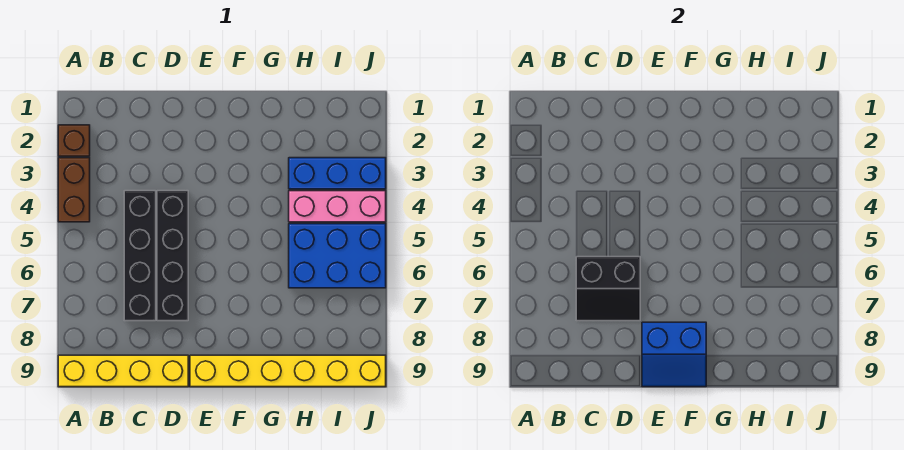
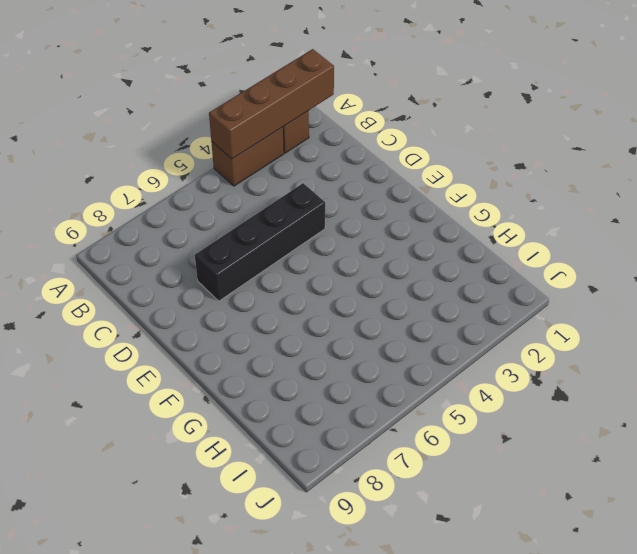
brown 1x4 brick [209,49,334,159] -> none
none -> yellow 1x4 brick [58,355,188,387]
none -> black 1x4 brick [124,191,156,321]

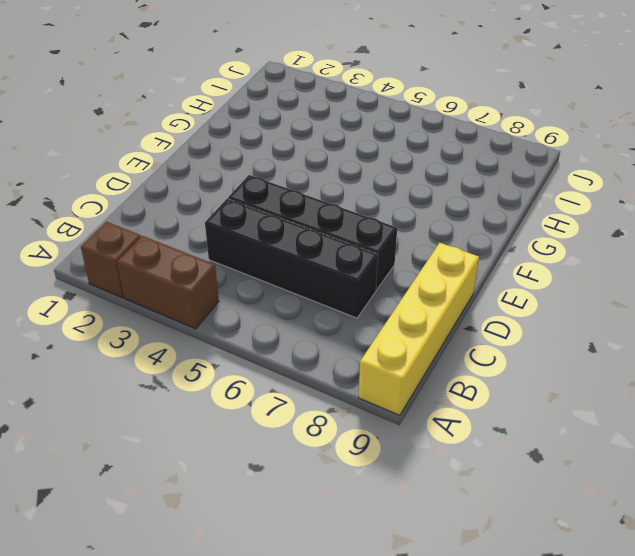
none -> yellow 1x6 brick [190,355,386,387]
none -> blue 1x3 brick [289,158,386,189]

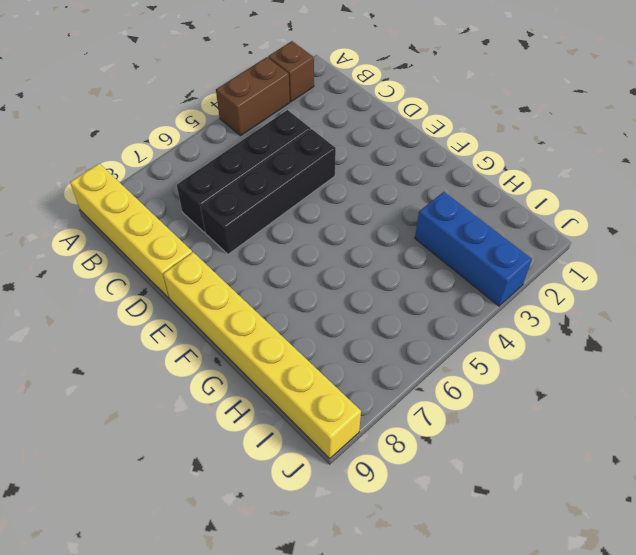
none -> pink 1x3 brick [289,191,386,222]
none -> blue 2x3 brick [289,224,386,288]

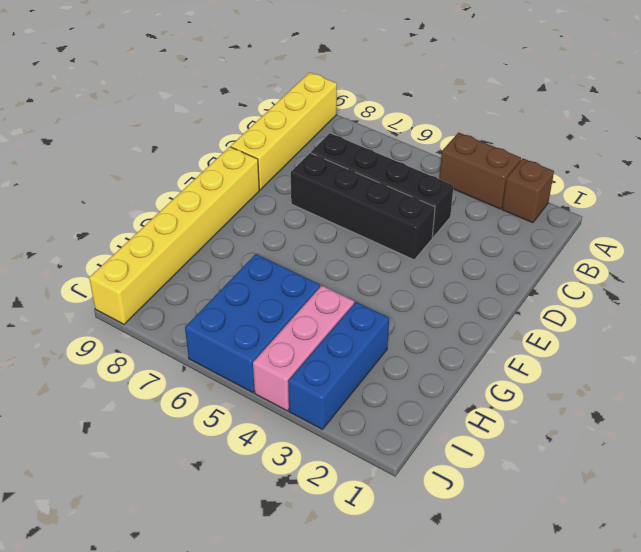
none -> black 2x2 slope [576,257,640,321]
none -> blue 2x2 slope [642,322,706,387]

